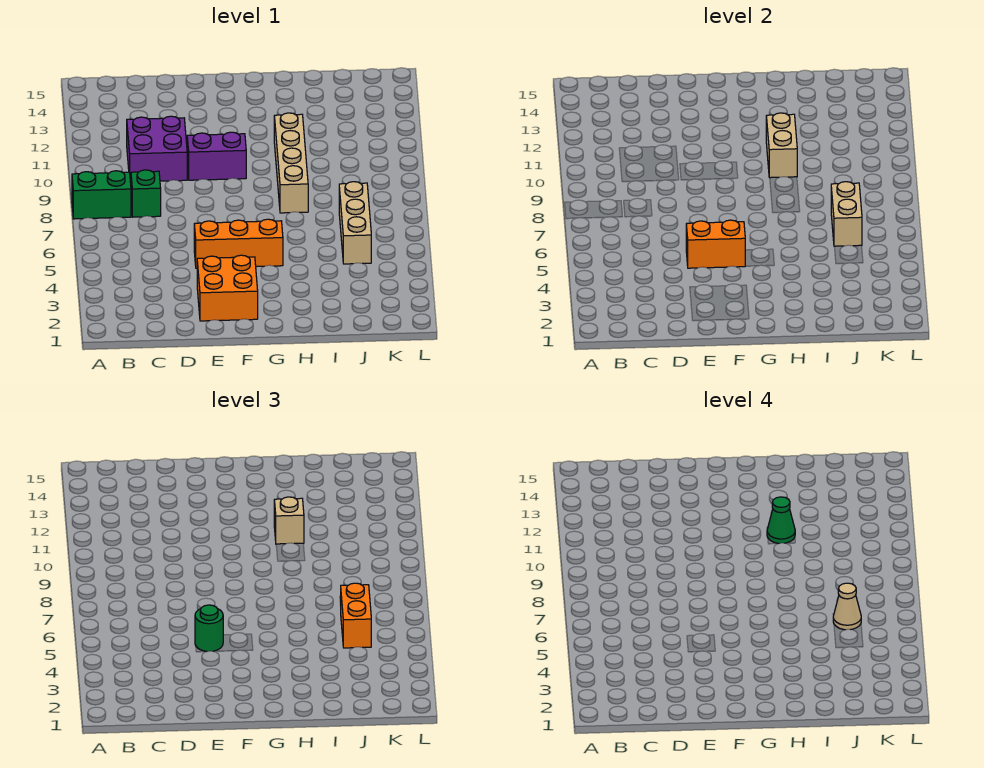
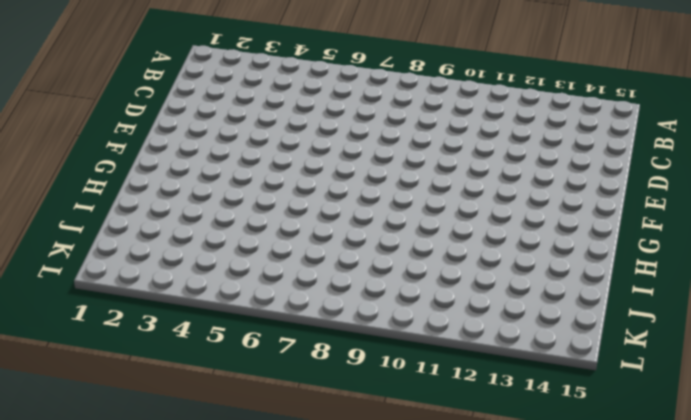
none -> green 1x2 brick [72,171,131,219]
none -> green 1x1 brick [131,170,161,217]
none -> purple 2x2 brick [127,116,187,182]

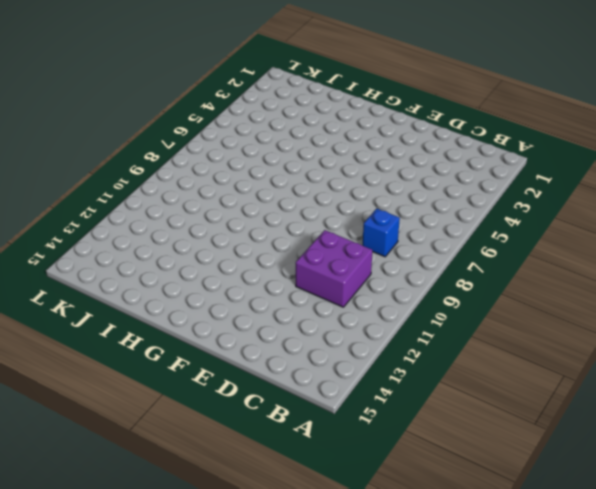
blue 1x1 brick [363,208,400,257] -> green 1x1 brick [131,170,161,217]
none -> green 1x2 brick [72,171,131,219]
none -> orange 2x2 brick [197,255,258,321]
none -> orange 1x3 brick [194,219,283,268]

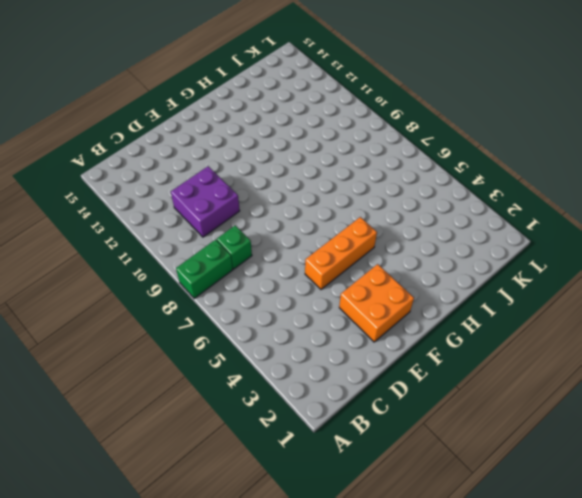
none -> purple 1x2 brick [187,132,246,180]
none -> tan 1x4 brick [274,113,308,213]
none -> tan 1x3 brick [339,182,371,264]

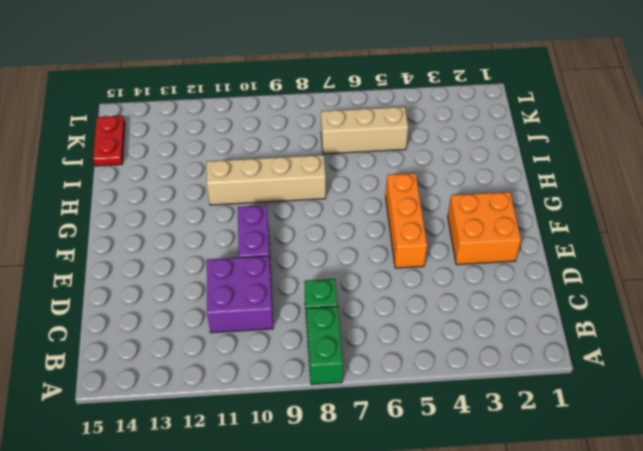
red 1x2 plate [93,116,125,166] -> none
none -> orange 1x2 brick [686,220,745,268]
none -> tan 1x2 brick [766,113,797,178]
none -> tan 1x2 brick [831,182,862,246]

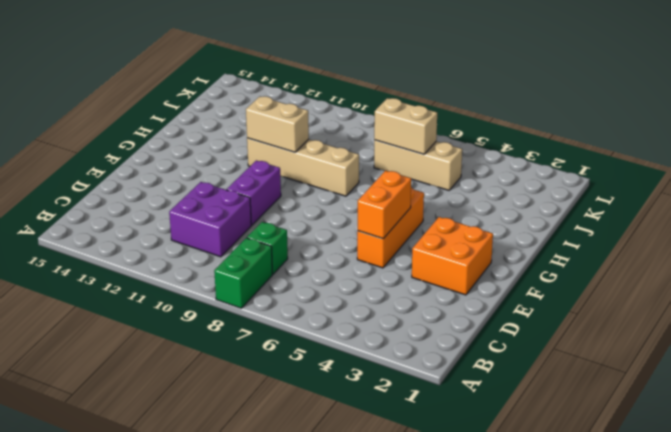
none -> green 1x1 round brick [195,605,223,652]
none -> tan 1x1 brick [274,497,304,544]
none -> orange 1x2 brick [341,583,371,648]

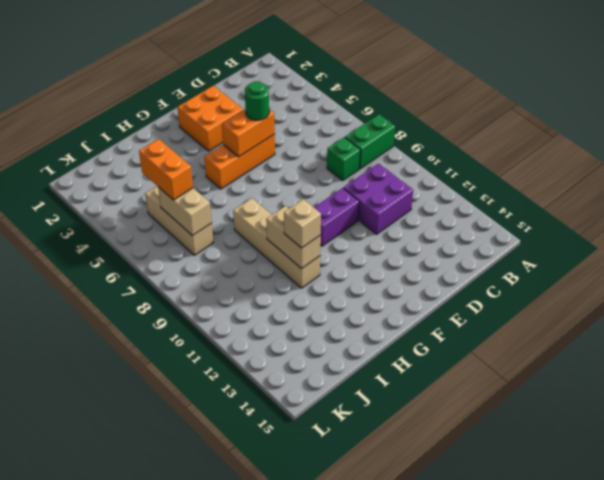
none -> green 1x1 cone [767,497,795,543]
none -> tan 1x1 cone [833,583,861,630]

